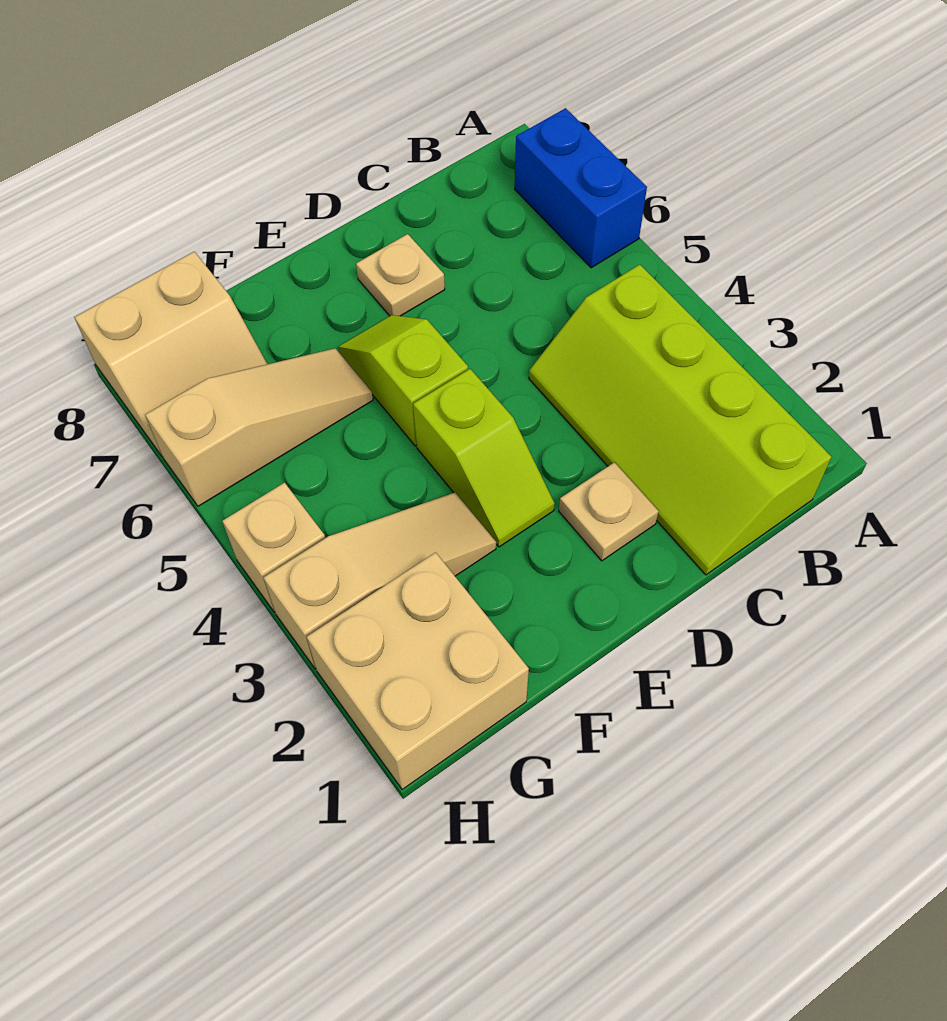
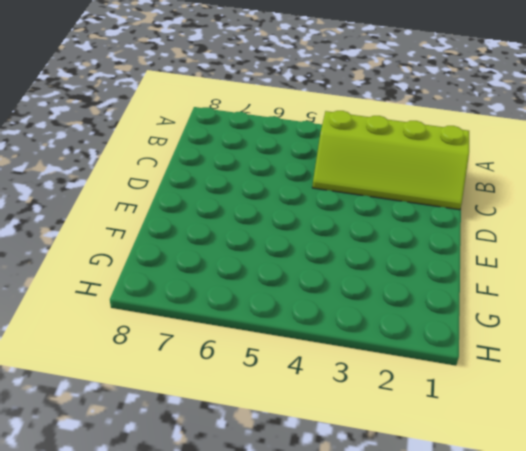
none -> blue 1x2 brick [515,108,647,268]
none -> tan 1x1 plate [559,462,659,561]

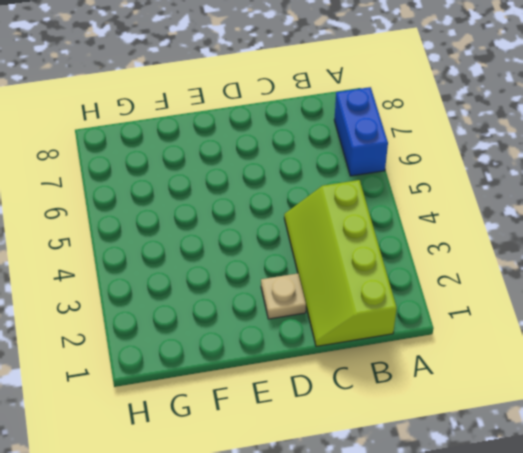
none -> tan 1x1 plate [356,234,445,316]
none -> lime 1x2 slope [413,369,555,547]

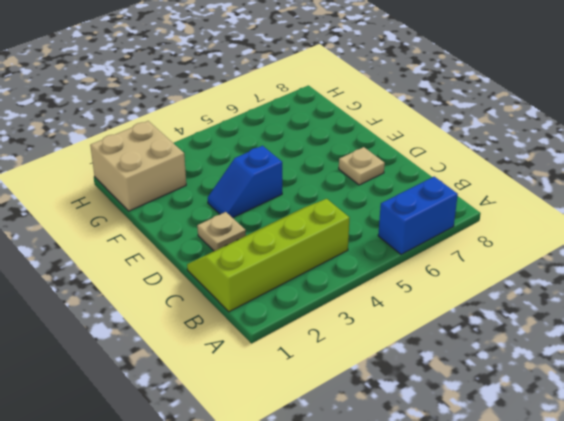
blue 1x2 slope [208,146,282,218] -> lime 1x2 slope [413,369,555,547]
none -> lime 1x2 slope [338,315,468,446]
none -> tan 1x3 slope [263,493,496,669]

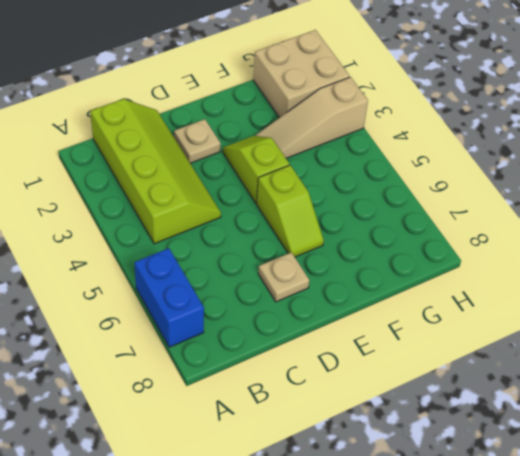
none -> tan 1x3 slope [145,348,373,506]
none -> tan 2x2 slope [74,252,267,456]

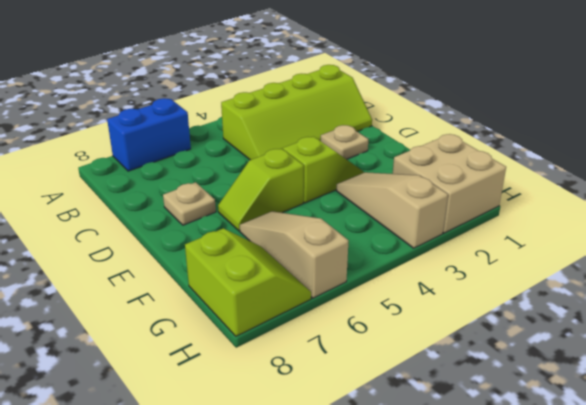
lime 2x2 slope [185,228,311,336] -> tan 2x2 slope [74,252,267,456]
none -> tan 1x1 brick [222,483,325,612]

